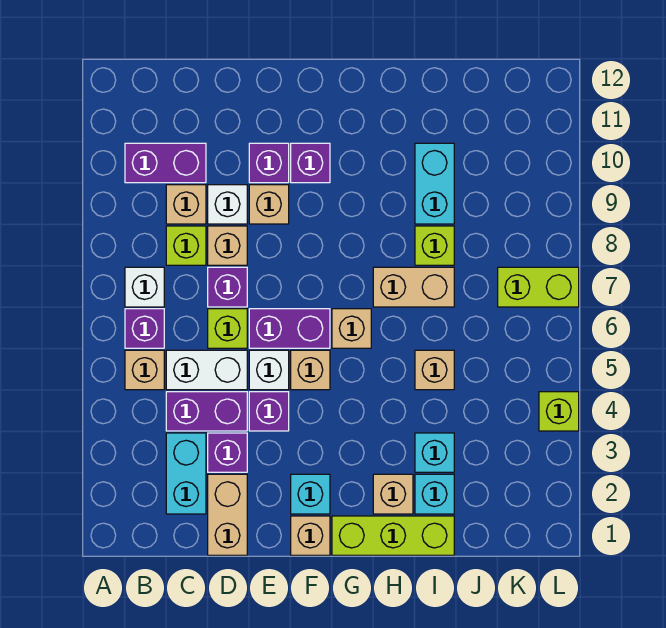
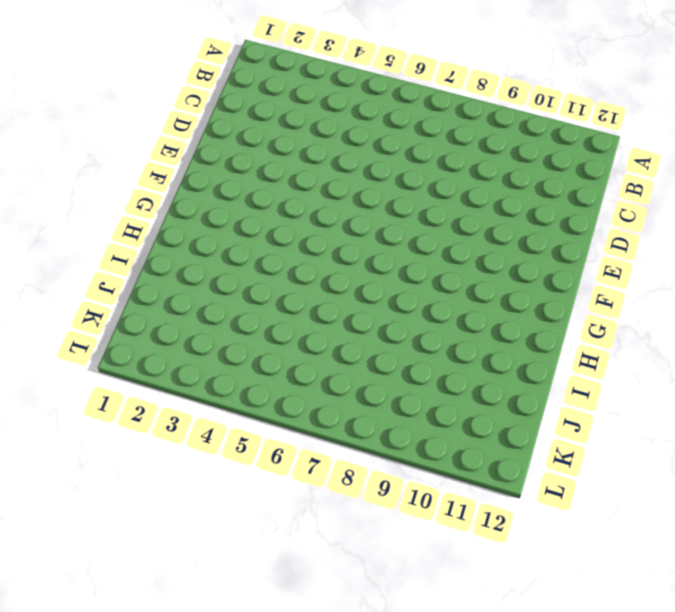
none -> tan 1x1 brick [125,350,164,390]
none -> purple 1x1 brick [125,309,164,348]
none -> white 1x1 brick [125,267,164,307]
none -> purple 1x2 brick [125,143,206,183]

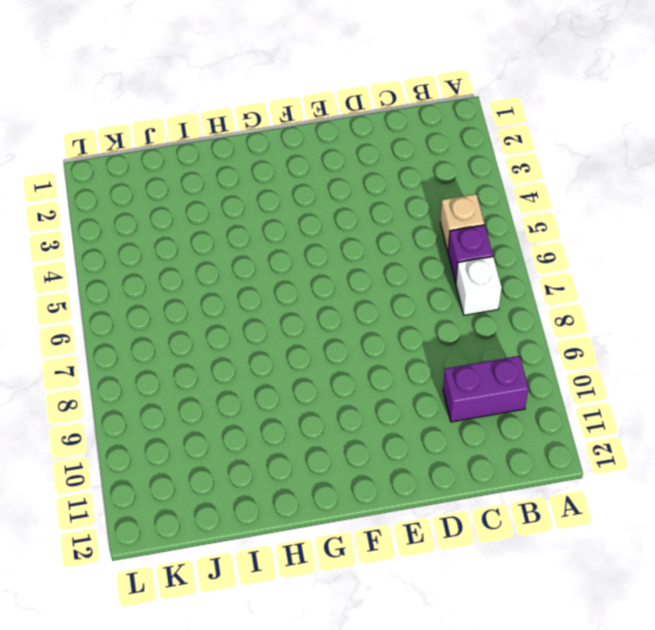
none -> cyan 1x2 brick [166,433,206,514]
none -> purple 1x2 brick [166,392,247,431]
none -> white 1x2 brick [166,350,247,390]
none -> lime 1x1 brick [166,226,206,265]

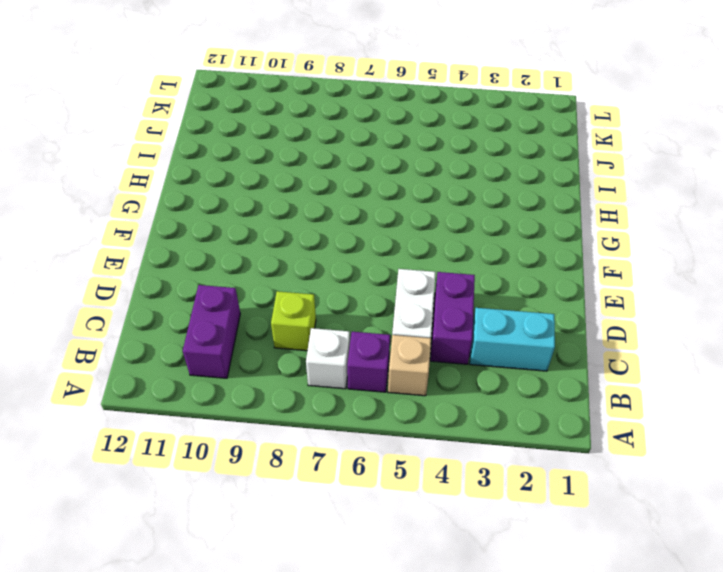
none -> tan 1x1 brick [166,185,206,224]
none -> tan 1x2 brick [208,474,247,555]
none -> purple 1x1 brick [208,433,247,472]
none -> lime 1x1 brick [208,309,247,348]

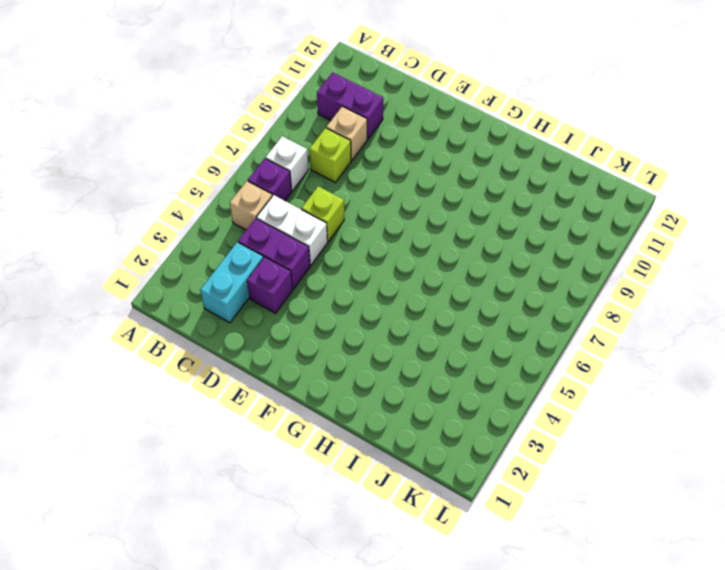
none -> tan 1x2 brick [208,474,247,555]
none -> purple 1x1 brick [208,267,247,307]
none -> tan 1x1 brick [208,226,247,265]
none -> white 1x1 brick [208,185,247,224]

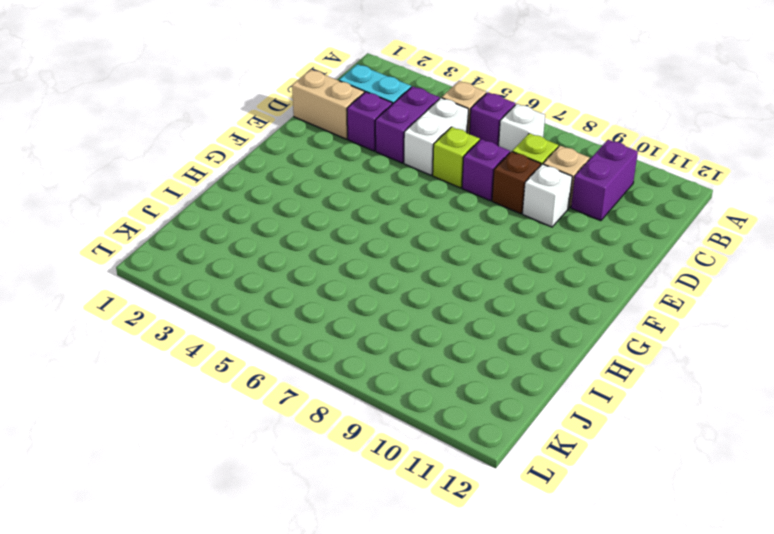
brown 1x1 brick [492,152,541,214] -> tan 1x1 brick [208,226,247,265]
none -> purple 1x1 brick [249,392,289,431]
none -> white 1x1 brick [249,350,289,390]
none -> purple 1x2 brick [249,309,330,348]
none -> tan 1x1 brick [249,185,289,224]

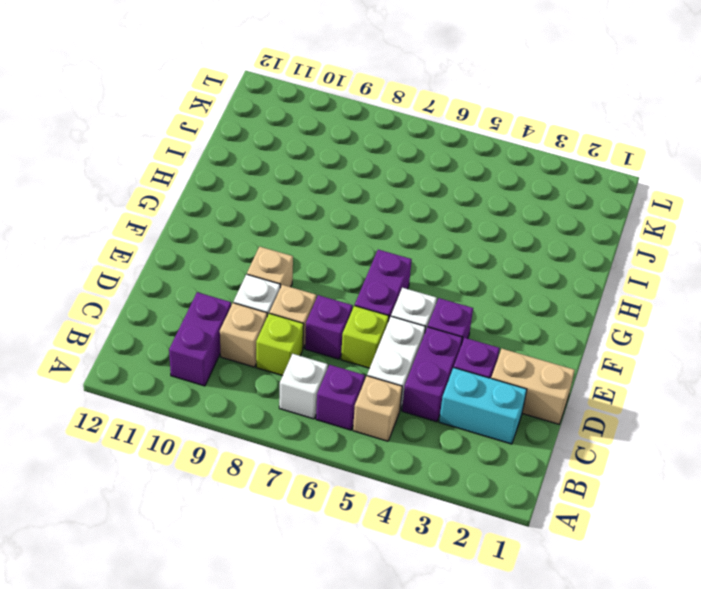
none -> purple 1x1 brick [249,143,289,183]
none -> tan 1x1 brick [291,516,330,555]
none -> cyan 1x1 brick [291,474,330,514]
none -> tan 1x1 brick [291,350,330,390]

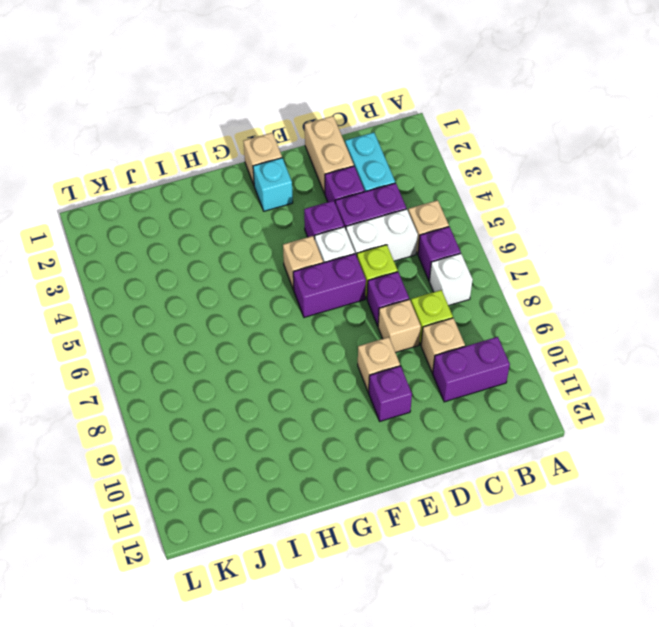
none -> white 1x1 brick [208,185,247,224]
none -> purple 1x1 brick [291,143,330,183]
none -> lime 1x3 brick [332,516,454,555]
none -> tan 1x1 brick [332,309,371,348]

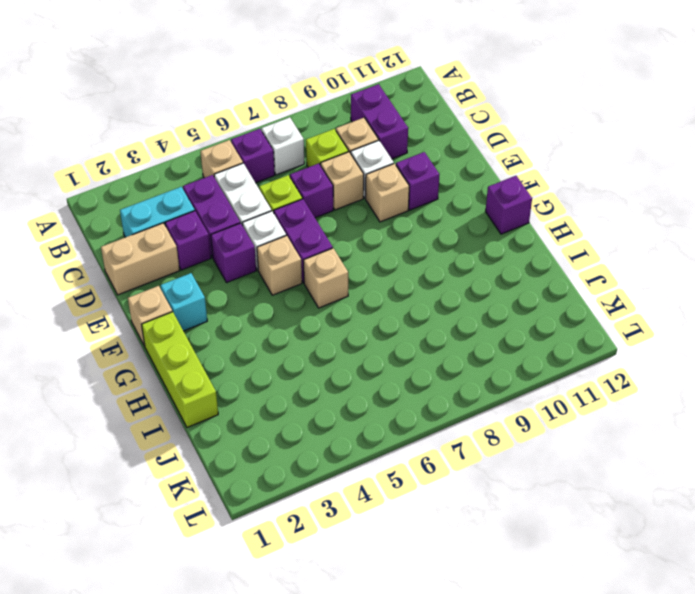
purple 1x1 brick [486,176,532,234] -> purple 1x1 brick moved to [291,143,330,183]
none -> tan 1x1 brick [373,474,413,514]
none -> tan 1x2 brick [373,267,454,307]
none -> cyan 1x1 brick [415,474,454,514]
none -> cyan 1x1 brick [415,433,454,472]

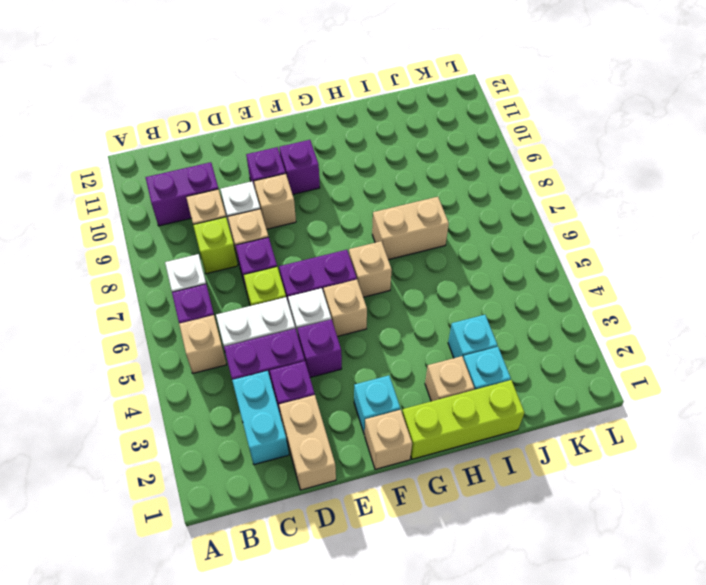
none -> tan 1x1 brick [415,350,454,390]
none -> lime 1x1 brick [415,226,454,265]
none -> cyan 1x2 brick [415,143,454,224]
none -> lime 1x2 brick [498,267,579,307]

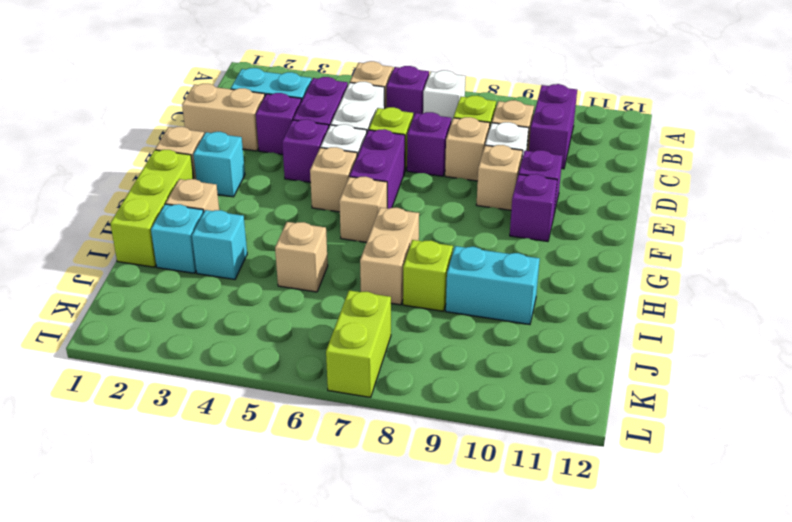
none -> lime 1x1 brick [539,392,579,431]

